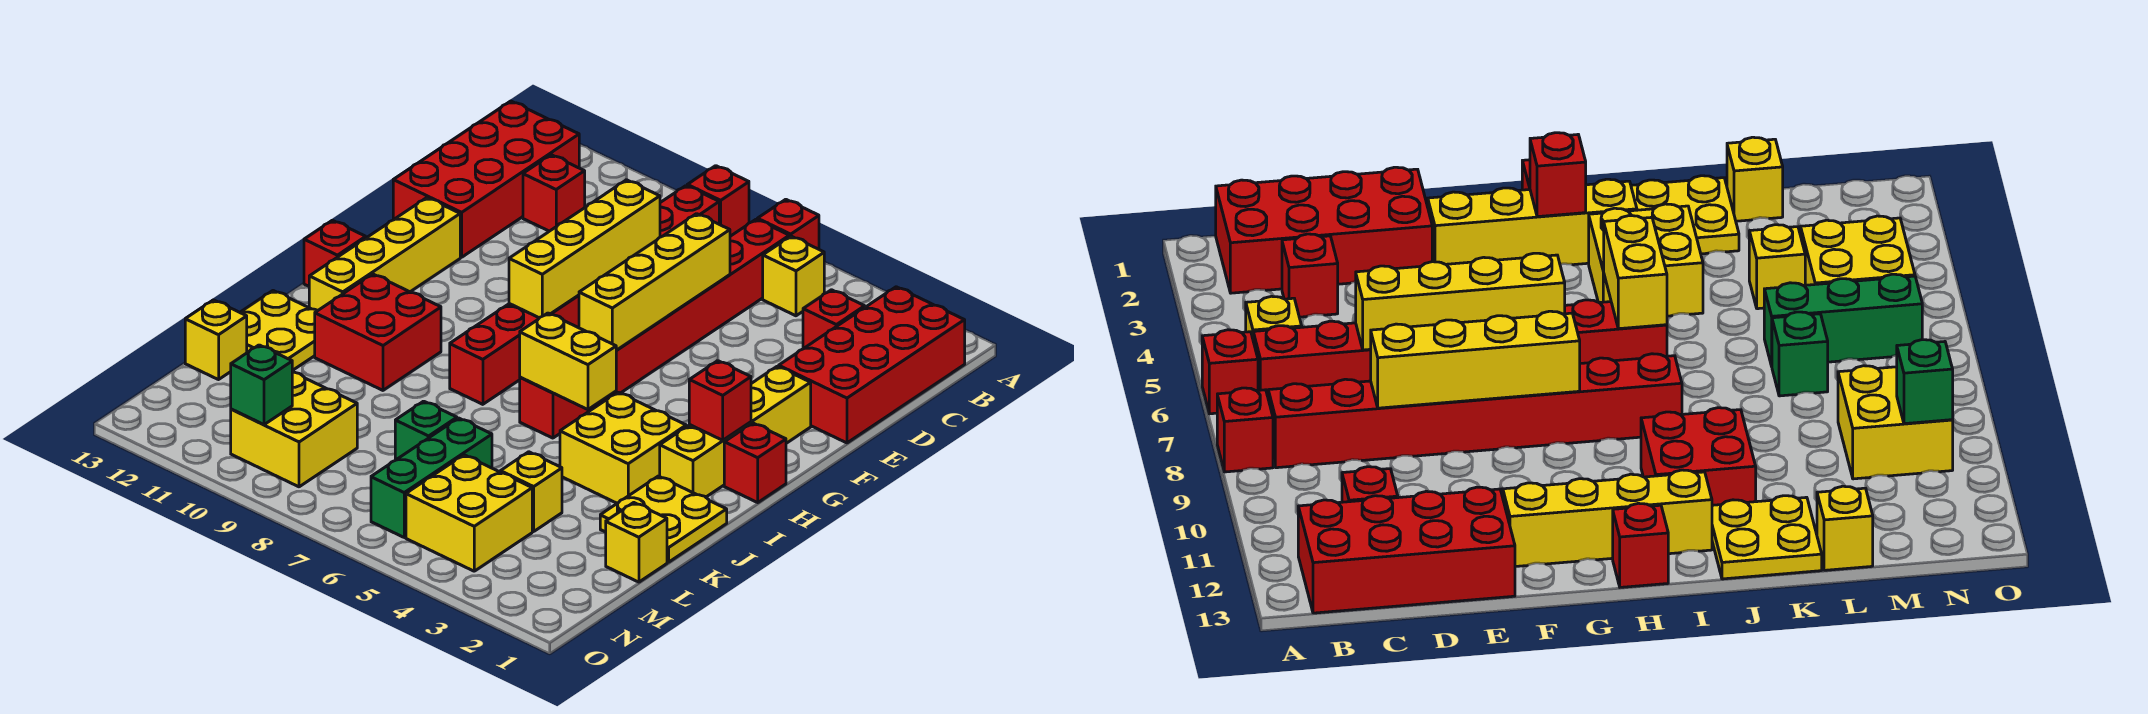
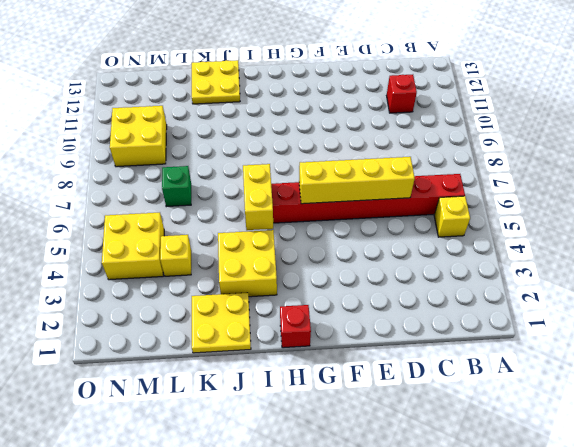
none -> red 1x1 brick [757,199,819,249]
none -> red 1x1 brick [687,166,749,236]
none -> red 2x4 brick [779,287,965,443]

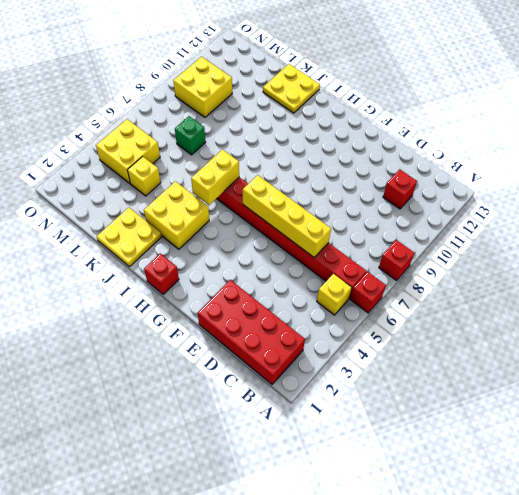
none -> red 1x8 brick [450,186,719,404]
none -> red 2x4 brick [393,101,579,257]
none -> red 1x1 brick [803,290,865,349]

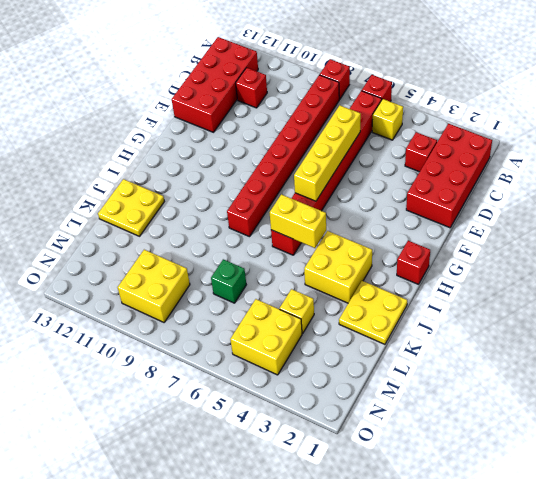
none -> yellow 1x4 brick [660,366,811,497]
none -> yellow 1x4 brick [309,198,460,310]
none -> red 1x1 brick [304,220,366,286]

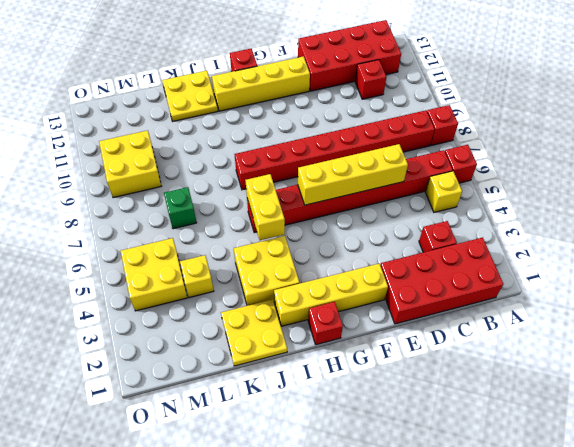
none -> red 2x2 brick [315,274,441,390]
none -> yellow 1x1 brick [606,503,667,582]
none -> green 1x3 brick [371,418,492,537]

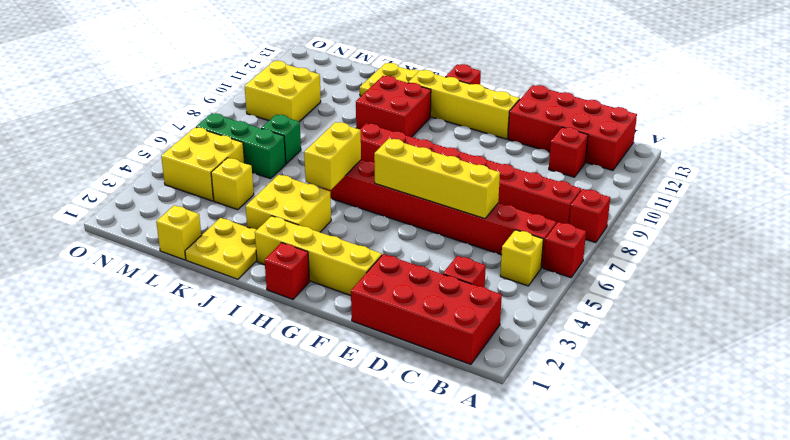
none -> yellow 1x1 brick [185,300,247,380]
none -> yellow 1x4 brick [509,180,660,318]
none -> red 1x1 brick [689,361,751,440]

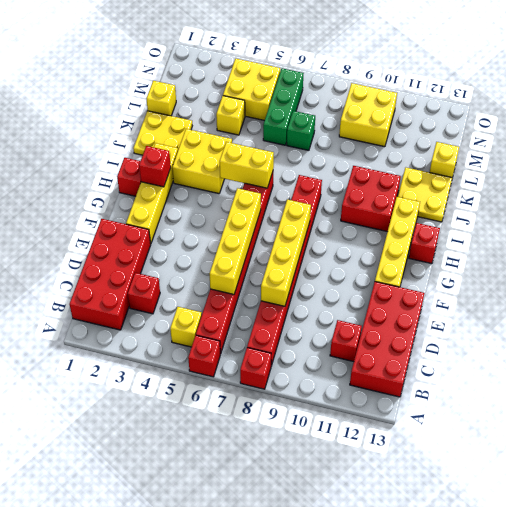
none -> green 1x1 brick [231,345,292,425]

